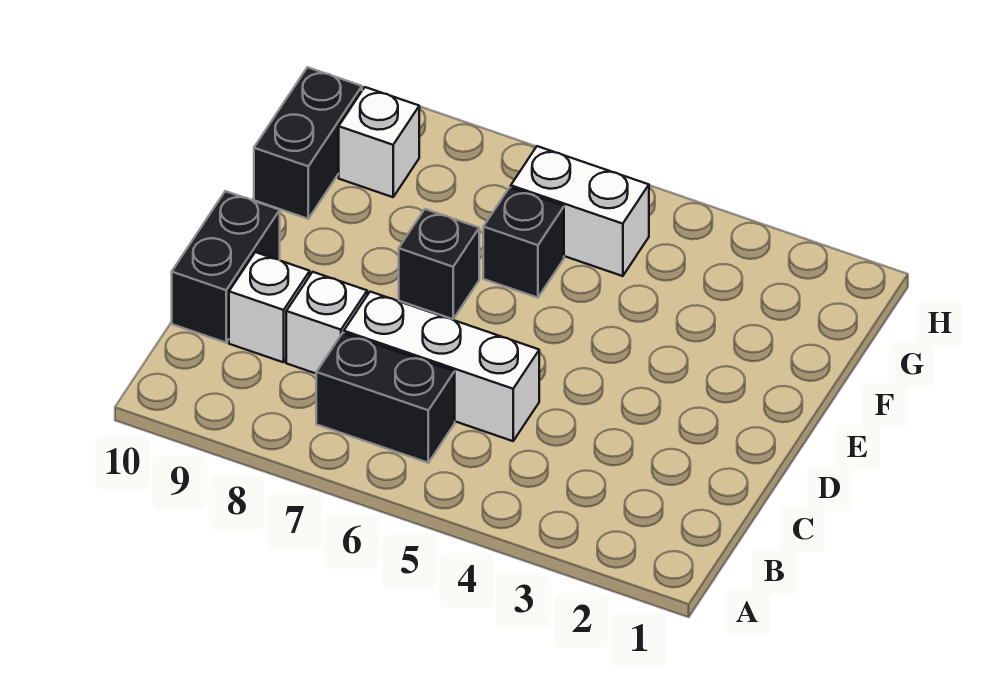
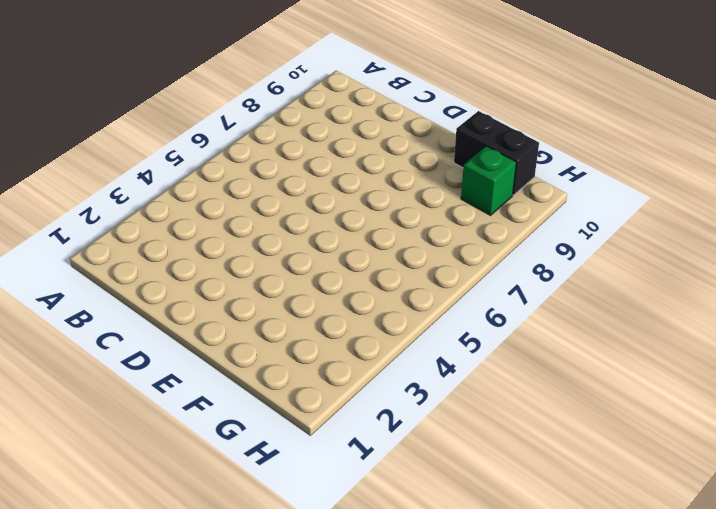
green 1x1 brick [461,146,516,215] -> white 1x1 brick [339,87,419,197]
none -> black 1x2 brick [316,333,455,463]
none -> white 1x3 brick [344,292,539,441]

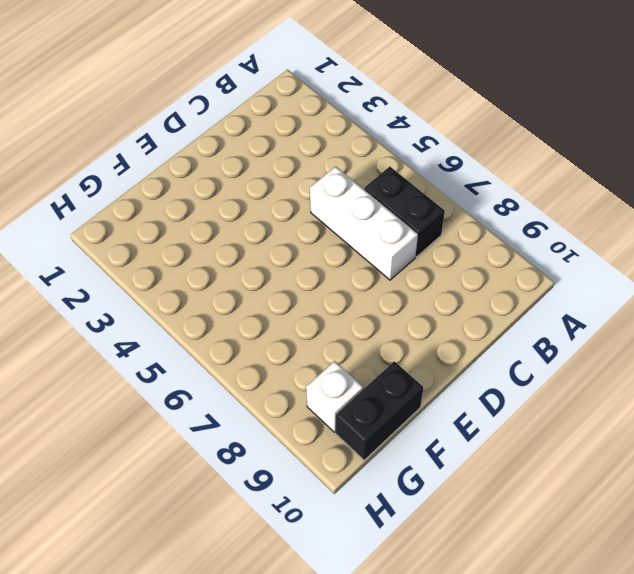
none -> white 1x1 brick [286,272,367,373]
none -> white 1x1 brick [229,252,310,362]

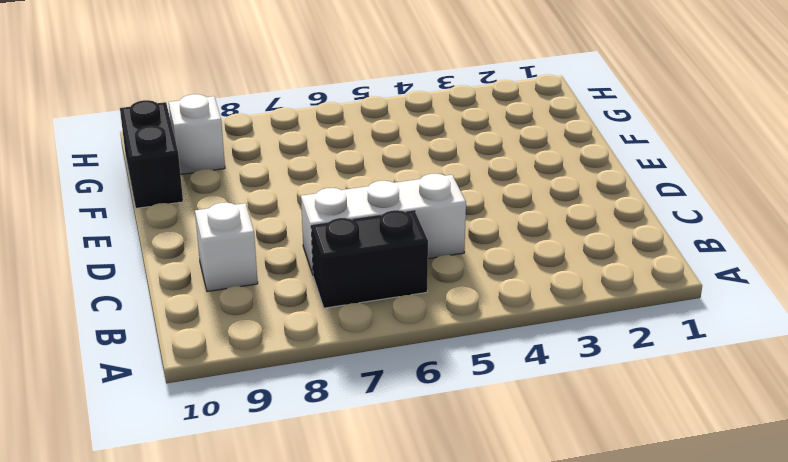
none -> white 1x1 brick [286,272,367,373]
none -> black 1x2 brick [172,191,280,343]

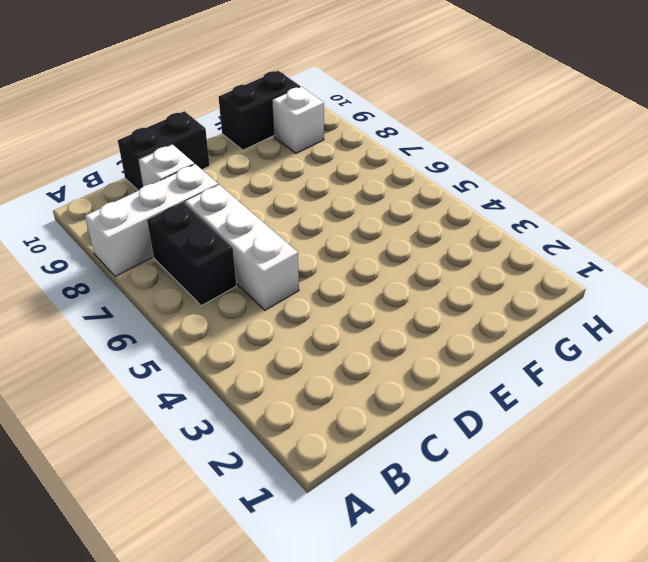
white 1x3 brick [85,164,218,276] -> white 1x1 brick [286,272,367,373]
none -> black 1x1 brick [399,209,479,319]
none -> black 1x1 brick [483,187,564,298]

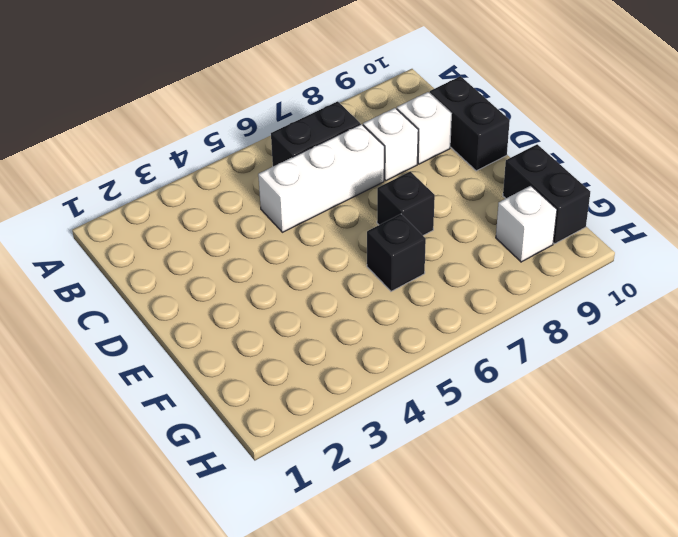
none -> white 1x2 brick [511,146,649,276]

